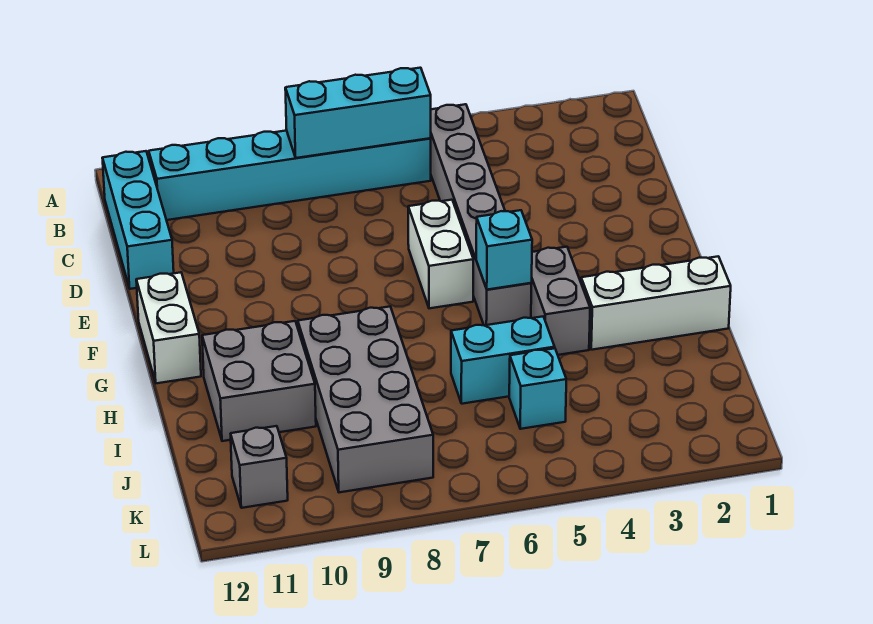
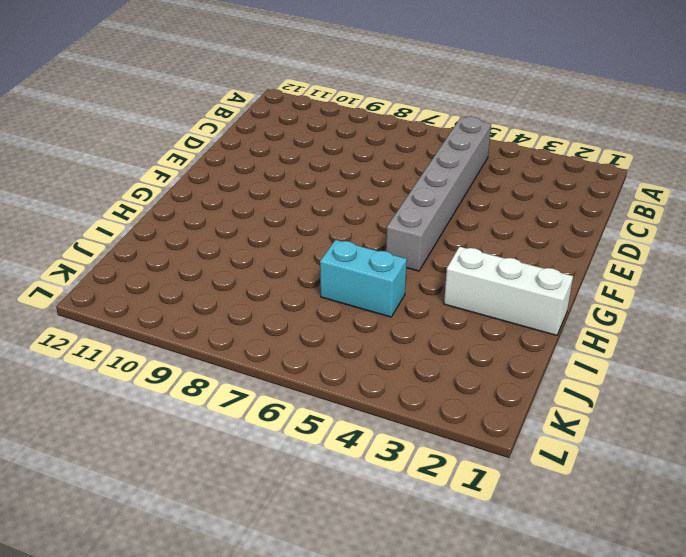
none -> cyan 1x6 brick [149,131,431,220]
none -> cyan 1x3 brick [103,151,174,289]
none -> white 1x2 brick [408,200,473,308]

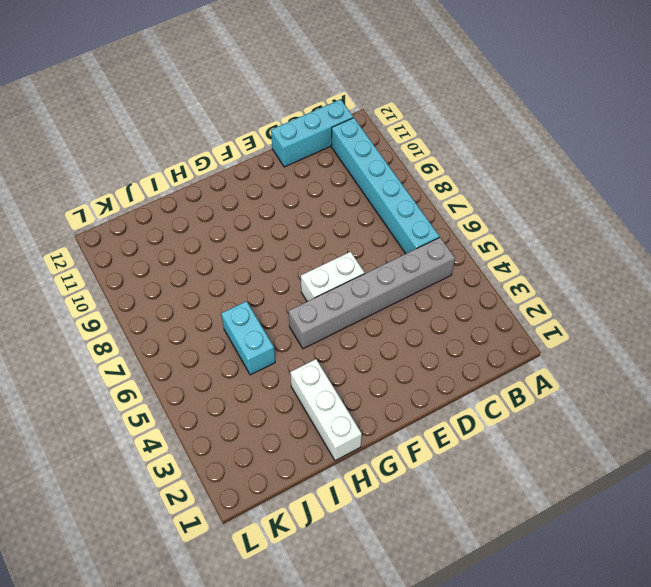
none -> white 1x2 brick [136,272,201,383]
none -> grey 1x2 brick [531,247,590,355]
none -> grey 2x4 brick [298,307,433,492]

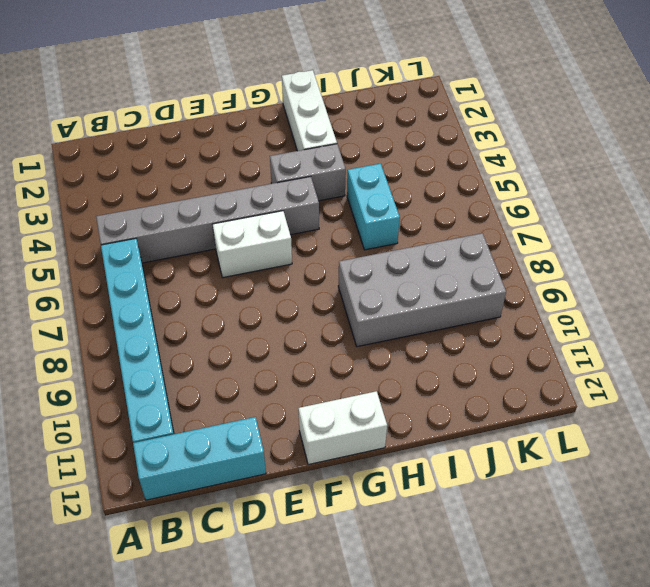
none -> grey 2x2 brick [202,321,316,441]
none -> cyan 1x1 brick [509,348,566,429]
none -> grey 1x1 brick [231,426,288,508]

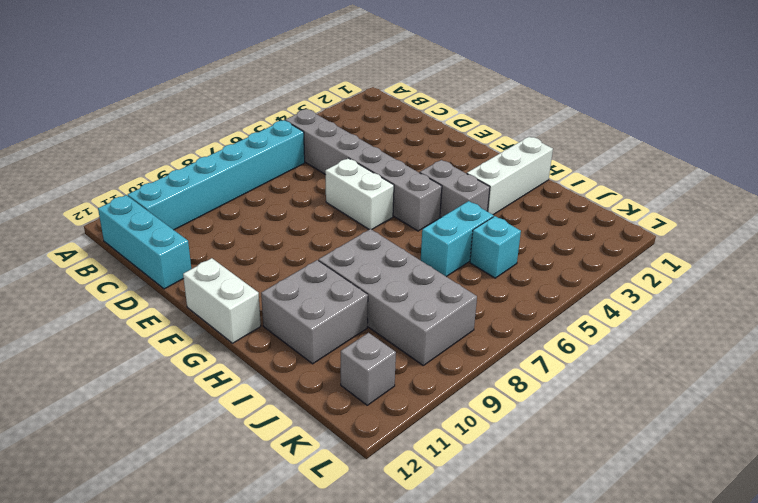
none -> cyan 1x3 brick [285,68,431,158]
none -> cyan 1x1 brick [476,210,532,290]

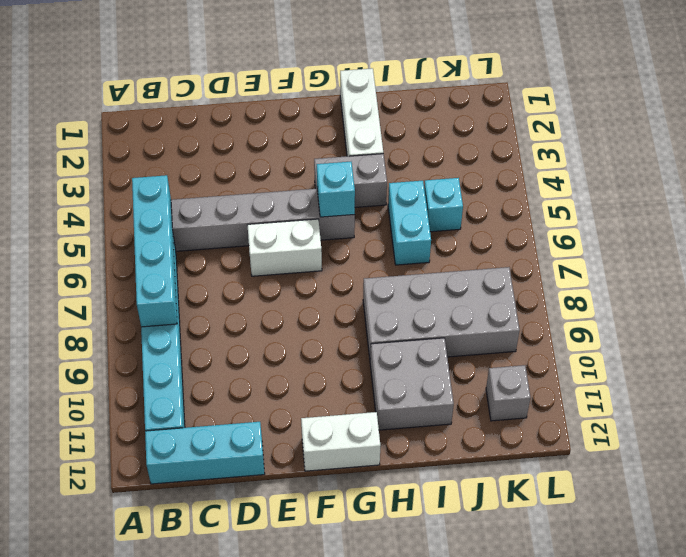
cyan 1x4 brick [132,175,177,327] -> cyan 1x3 brick [285,68,431,158]

